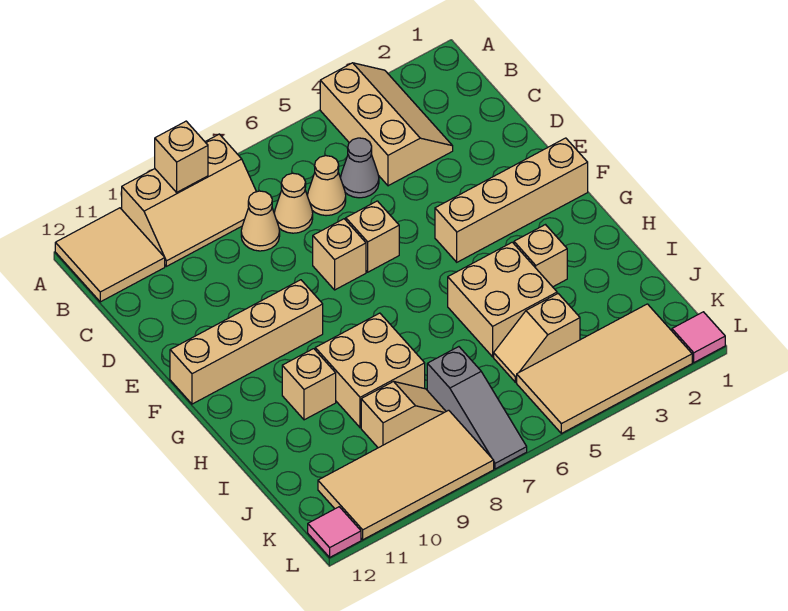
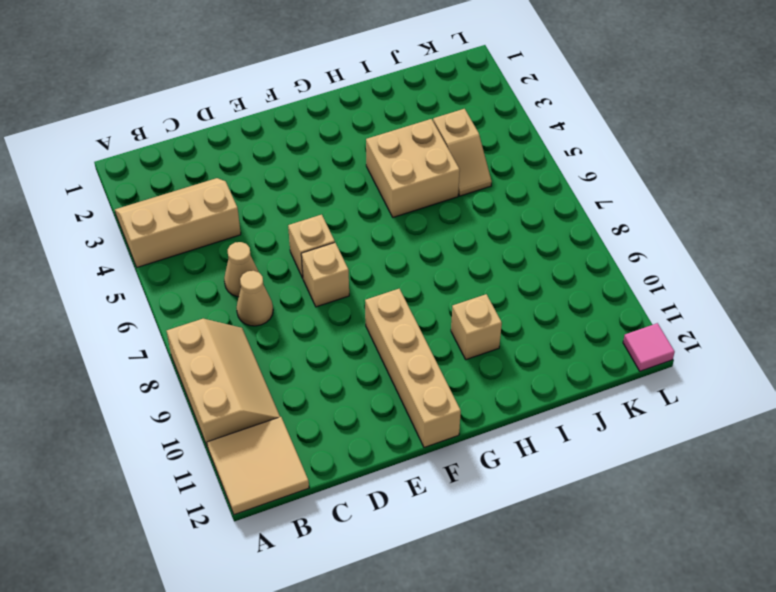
none -> grey 1x1 cone [341,138,379,198]
none -> tan 1x1 cone [241,191,280,251]
none -> tan 1x4 brick [435,138,588,262]

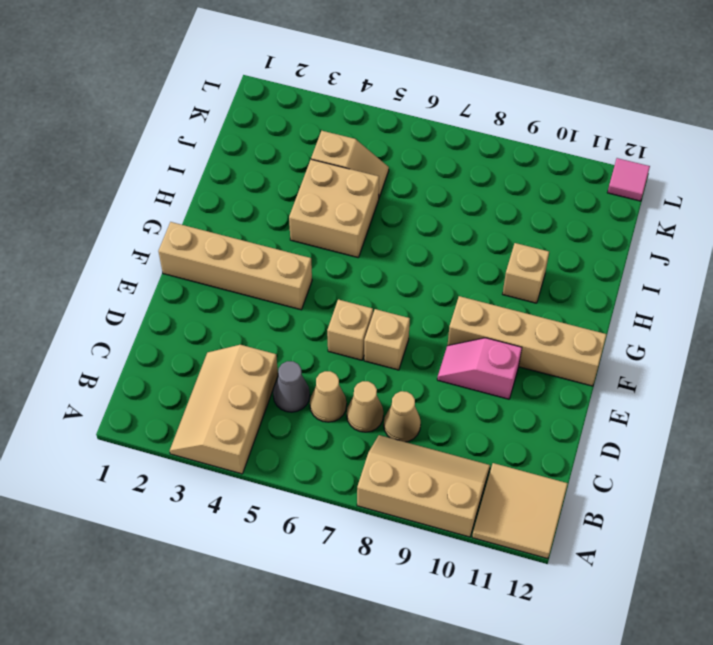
pink 1x2 slope [437,338,522,399] -> none
none -> tan 1x1 brick [514,225,567,287]
none -> tan 2x2 brick [315,313,425,428]
none -> grey 1x3 slope [427,347,527,469]

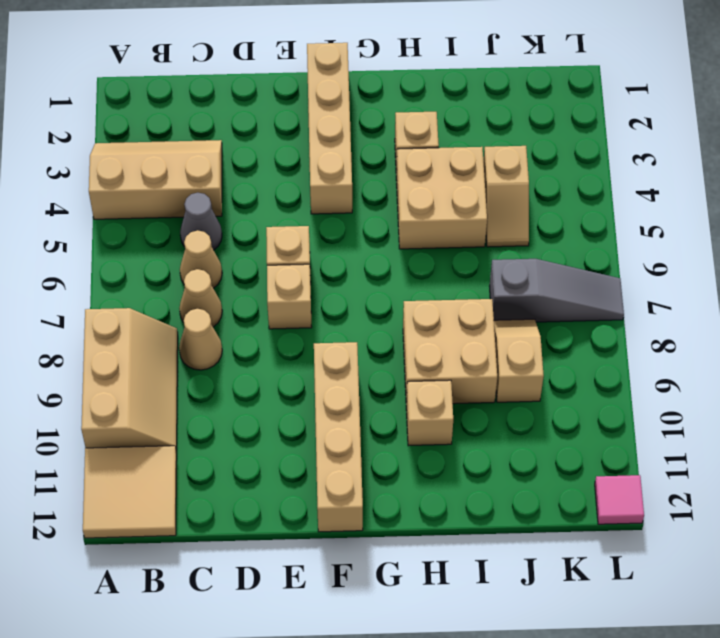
none -> tan 2x4 tile [517,304,692,433]
none -> tan 2x4 tile [318,410,494,540]
none -> pink 1x1 tile [672,312,725,362]

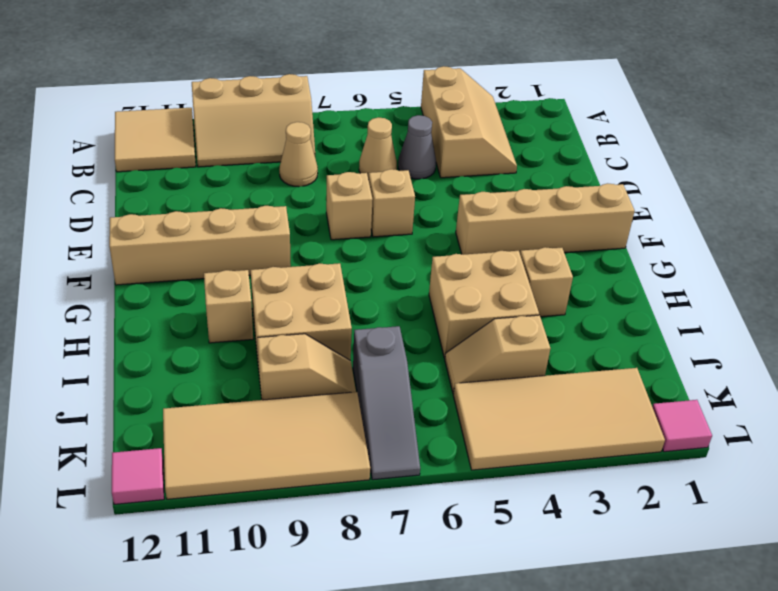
none -> tan 1x1 cone [274,173,313,233]
none -> tan 1x1 brick [155,121,208,192]

